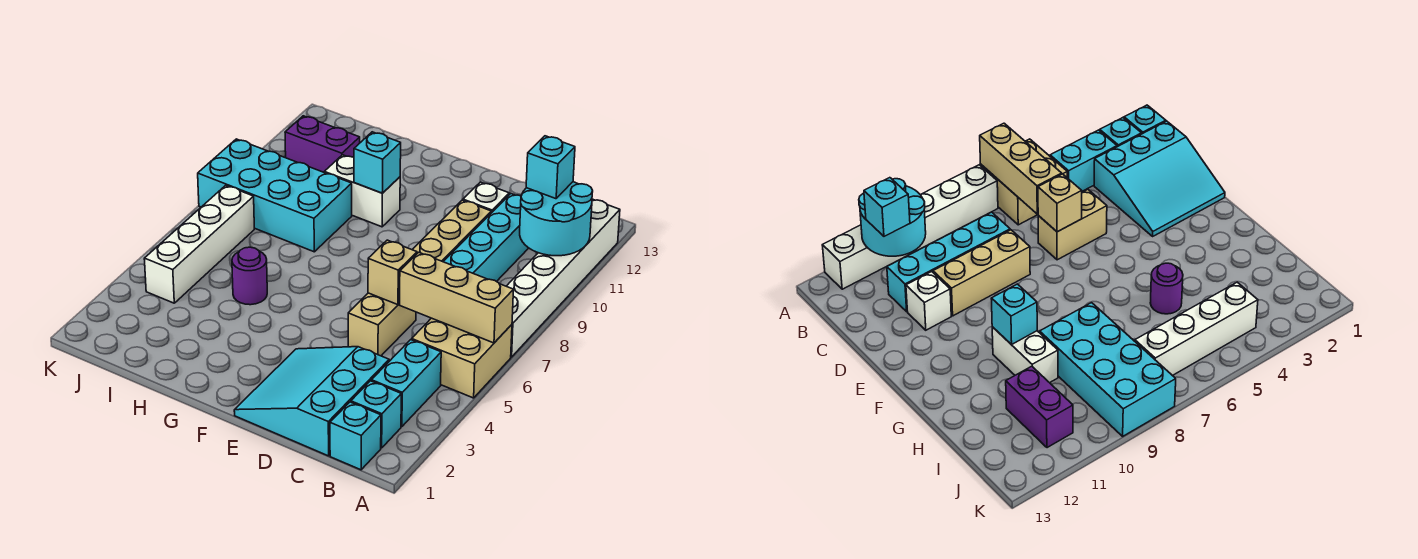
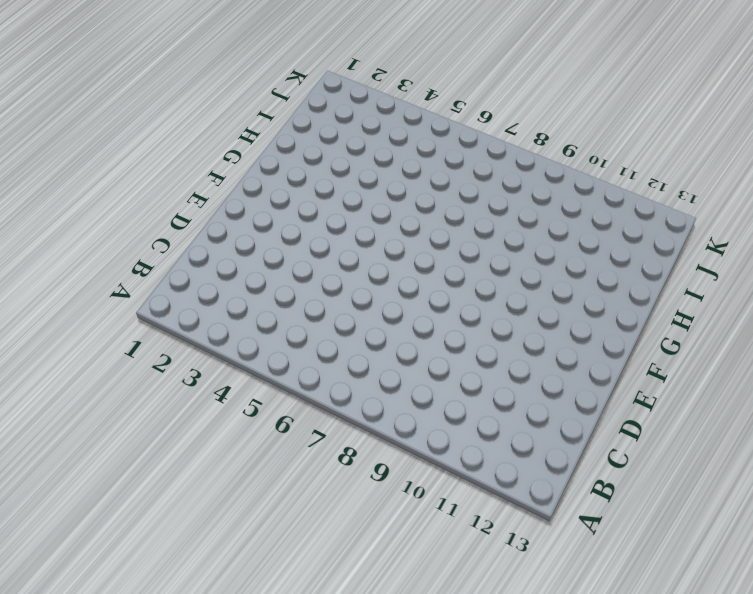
none -> tan 2x2 brick [412,318,512,398]
none -> white 1x6 brick [506,199,620,357]
none -> cyan 1x1 brick [330,402,381,470]

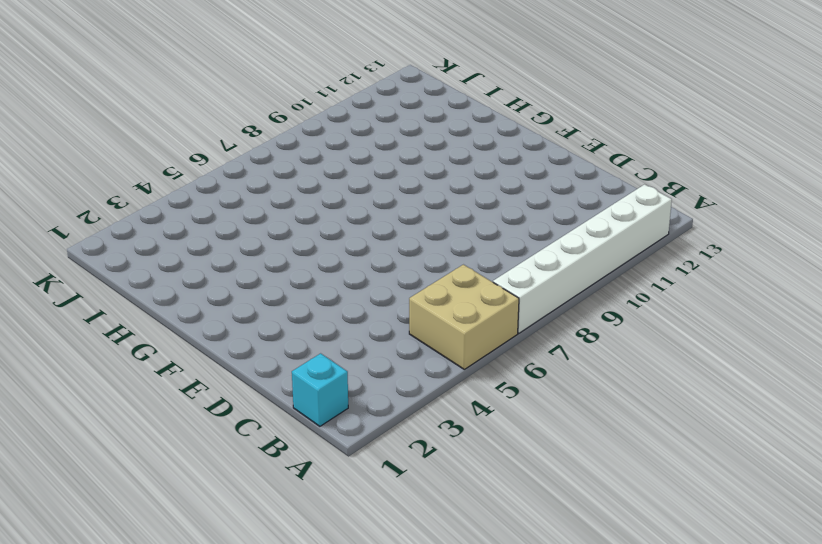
none -> cyan 1x1 brick [351,381,401,448]
none -> cyan 1x2 brick [371,340,441,427]
none -> cyan 3x3 slope [234,347,389,456]

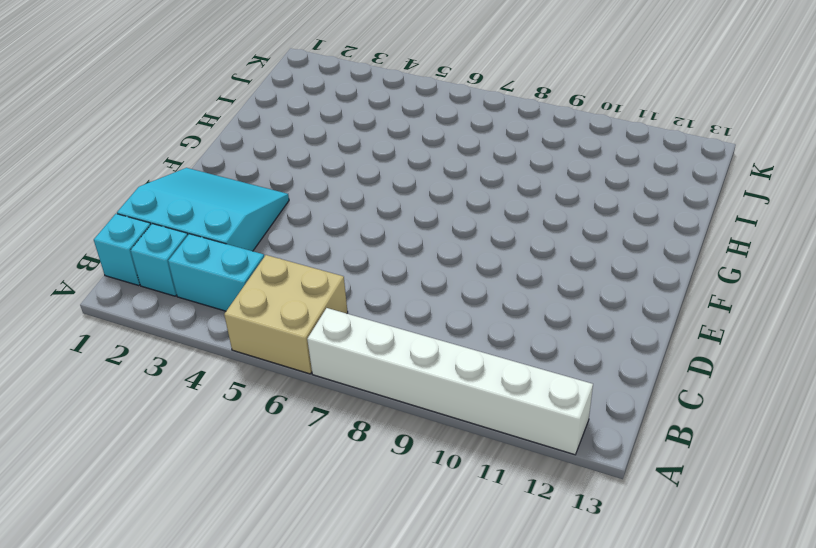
none -> cyan 1x4 brick [443,194,528,282]
none -> tan 1x2 brick [348,293,416,356]
none -> tan 1x3 brick [412,200,491,262]

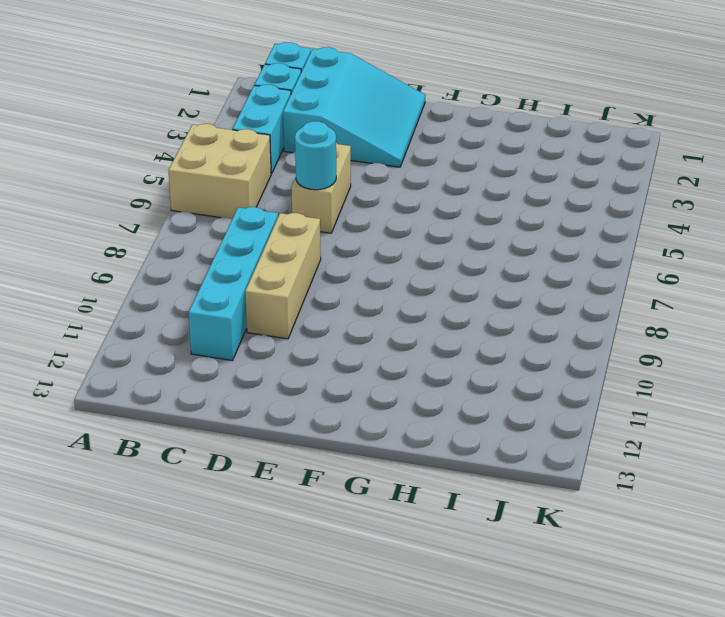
cyan 1x1 round brick [295,121,336,190] -> tan 1x1 brick [368,240,417,305]
none -> white 1x6 brick [506,199,620,357]
none -> white 1x1 brick [463,182,509,213]
none -> white 1x2 brick [324,155,400,227]

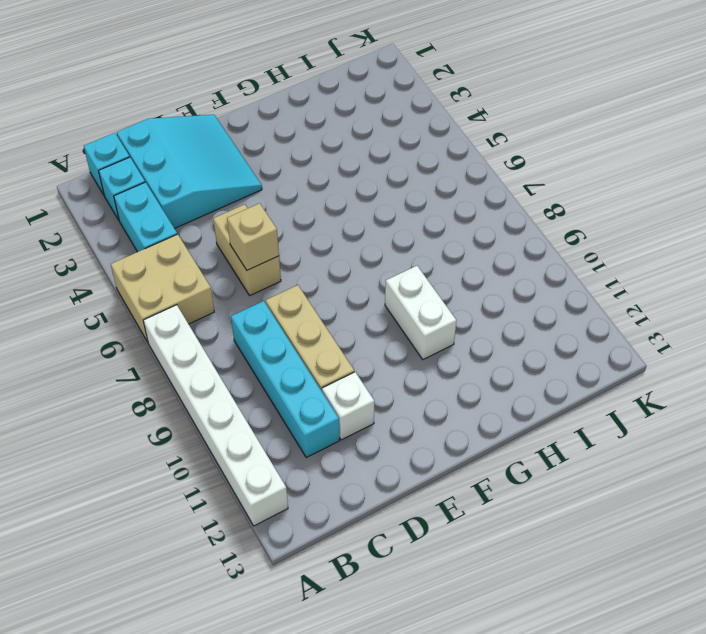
white 1x2 brick [385,266,456,359] -> white 1x2 brick turned to [324,155,400,227]
none -> purple 1x1 round brick [232,247,267,305]
none -> cyan 2x4 brick [198,139,352,252]
none -> purple 1x2 brick [285,116,360,172]

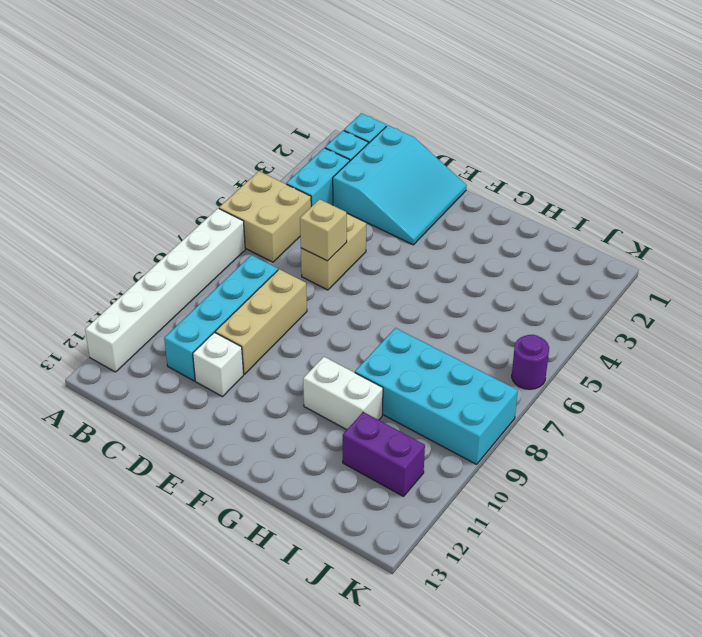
purple 1x1 round brick [512,335,549,389] -> purple 1x1 round brick moved to [232,247,267,305]
none -> white 1x4 brick [144,185,254,303]
none -> tan 1x3 brick [399,252,513,343]
none -> cyan 2x2 round brick [520,182,593,256]

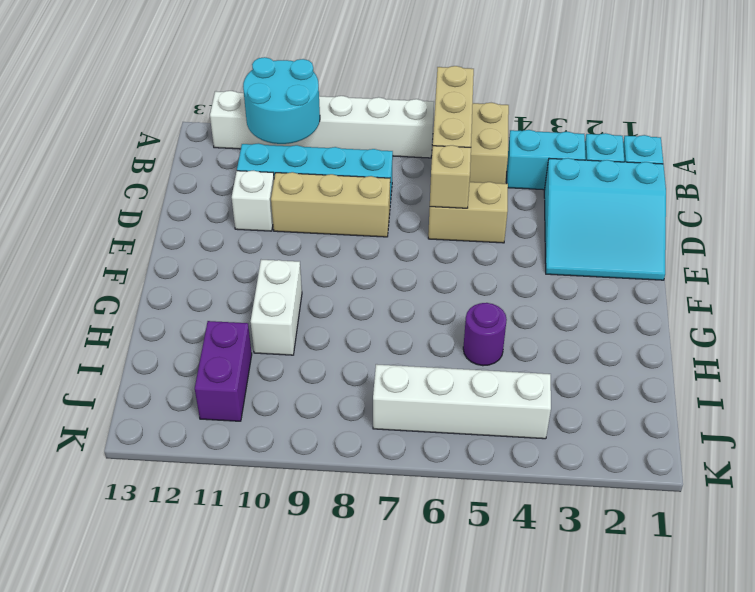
none -> cyan 2x4 brick [198,139,352,252]
none -> cyan 1x1 brick [354,132,401,193]
none -> cyan 1x1 brick [526,136,575,199]

